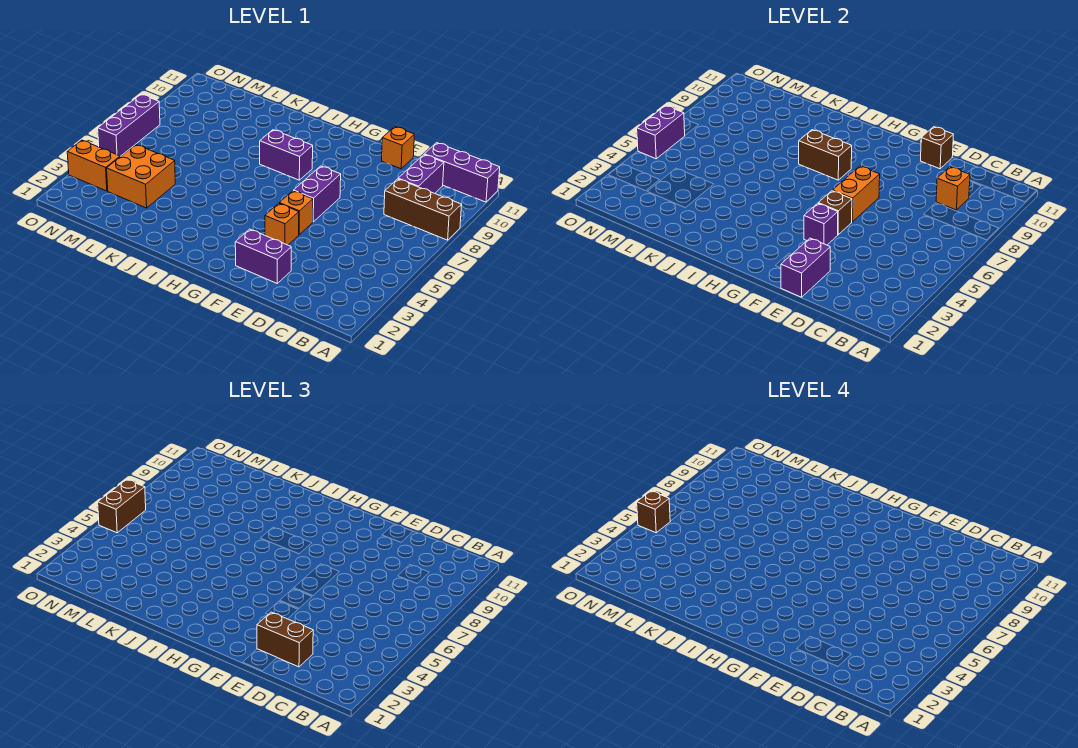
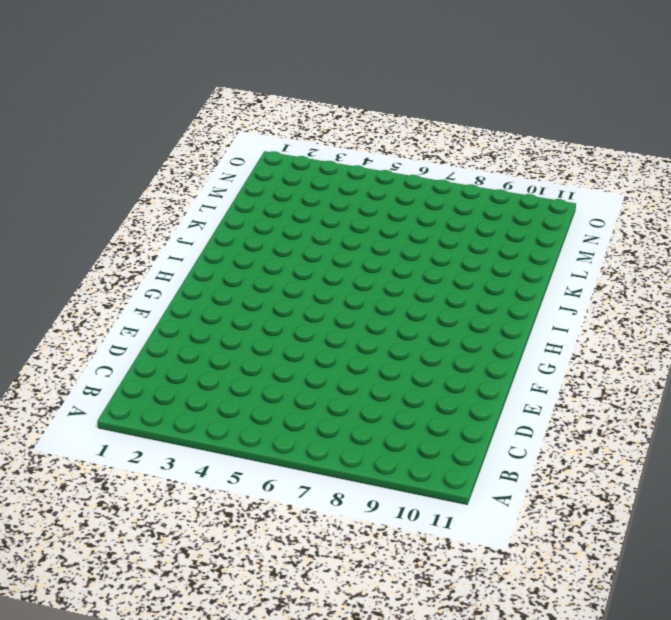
none -> brown 1x3 brick [384,179,462,240]
none -> purple 1x3 brick [424,143,500,202]
none -> purple 1x2 brick [398,155,444,193]

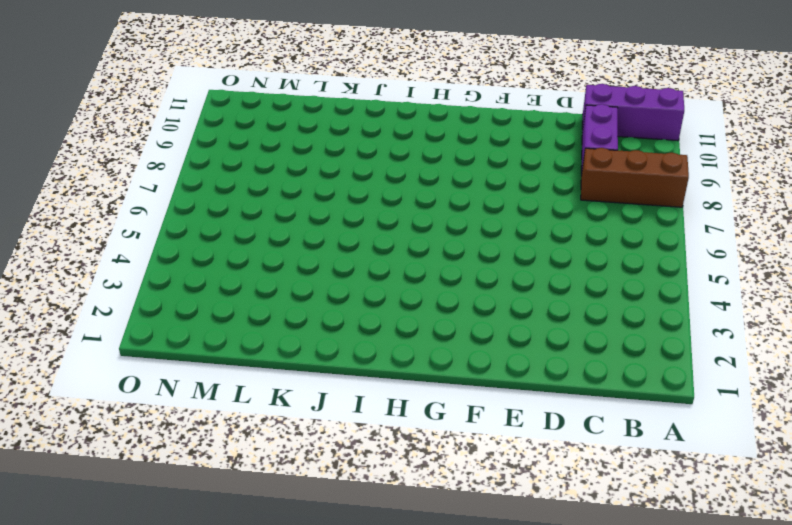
none -> purple 1x2 brick [235,229,291,283]
none -> orange 1x1 brick [382,127,414,169]
none -> orange 1x1 brick [265,203,299,245]

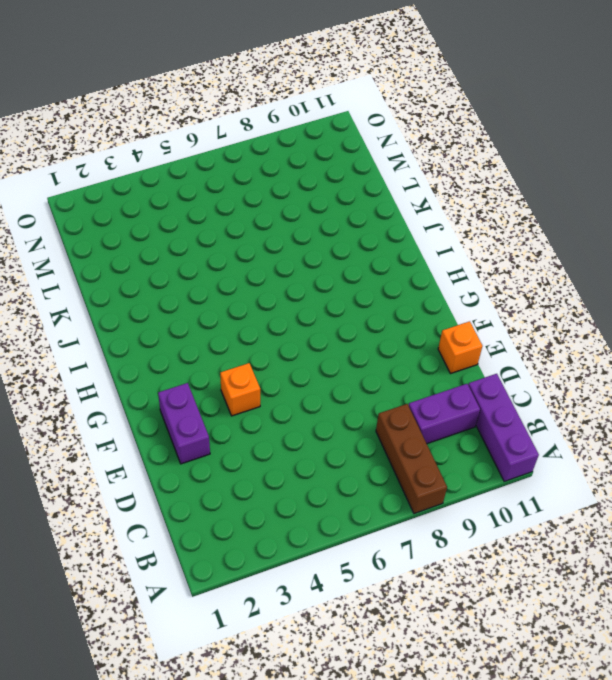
none -> orange 1x1 brick [279,191,313,235]
none -> purple 1x2 brick [294,166,341,222]
none -> purple 1x2 brick [260,130,313,180]

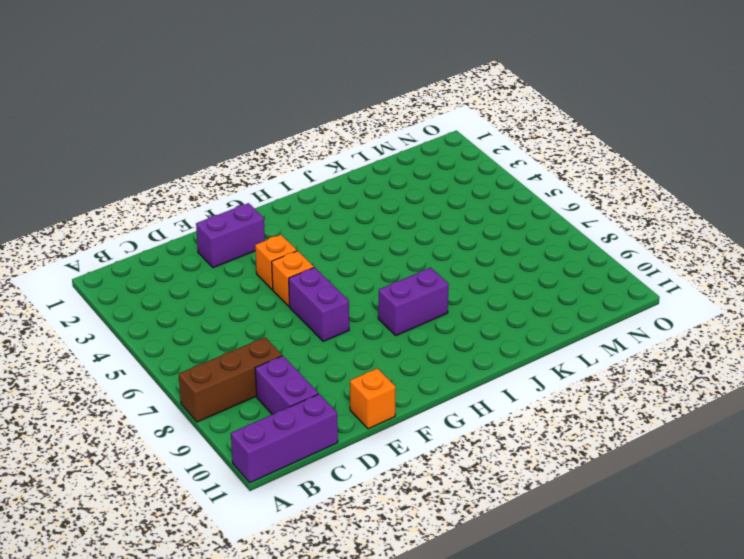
none -> orange 2x2 brick [107,145,175,208]
none -> orange 1x2 brick [67,140,120,191]
none -> purple 1x3 brick [98,94,160,156]

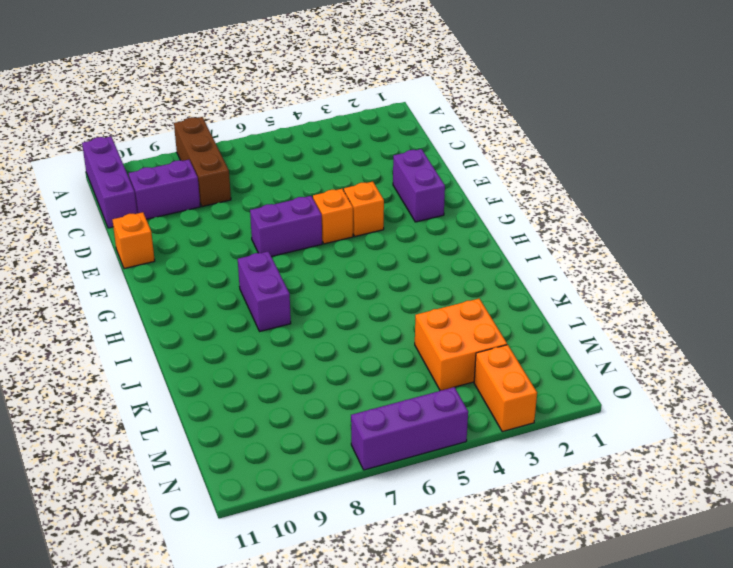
none -> orange 1x1 brick [936,167,970,210]
none -> purple 1x2 brick [781,238,830,297]
none -> brown 1x1 brick [921,127,953,169]

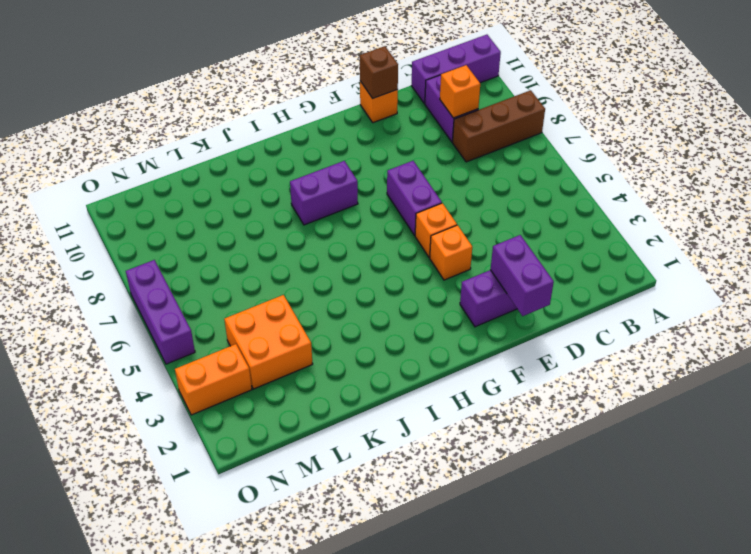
none -> purple 1x1 brick [804,203,838,245]
none -> brown 1x1 brick [818,191,852,235]
none -> orange 1x2 brick [833,166,880,222]

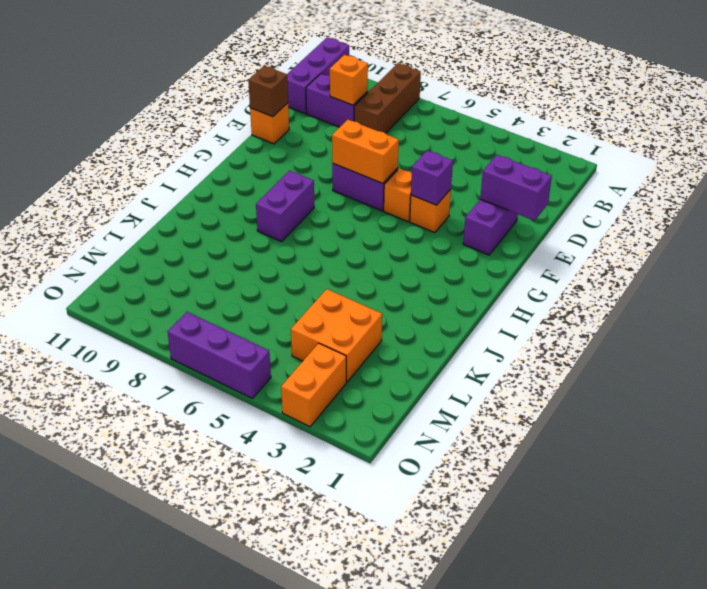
none -> brown 1x1 brick [818,191,852,235]
none -> brown 1x2 brick [799,130,852,180]
none -> purple 1x2 brick [637,106,685,159]

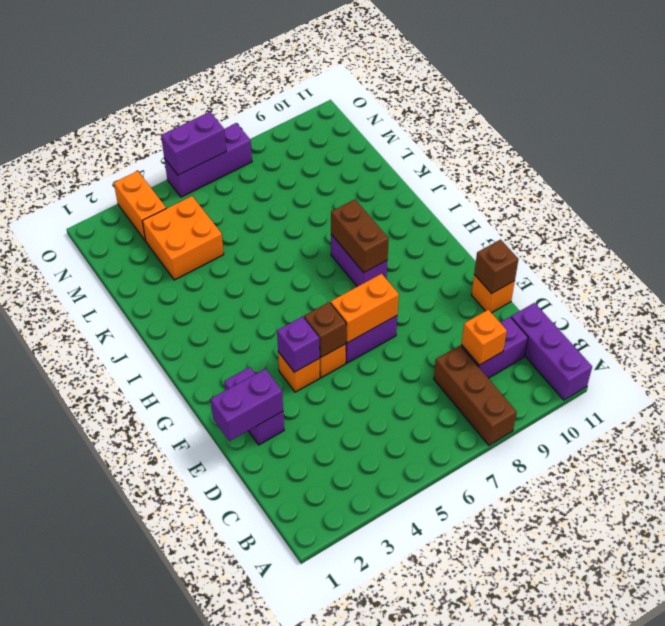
none -> brown 1x2 brick [257,612,313,667]
none -> brown 1x2 brick [98,480,146,533]
none -> brown 1x1 brick [637,491,670,533]

